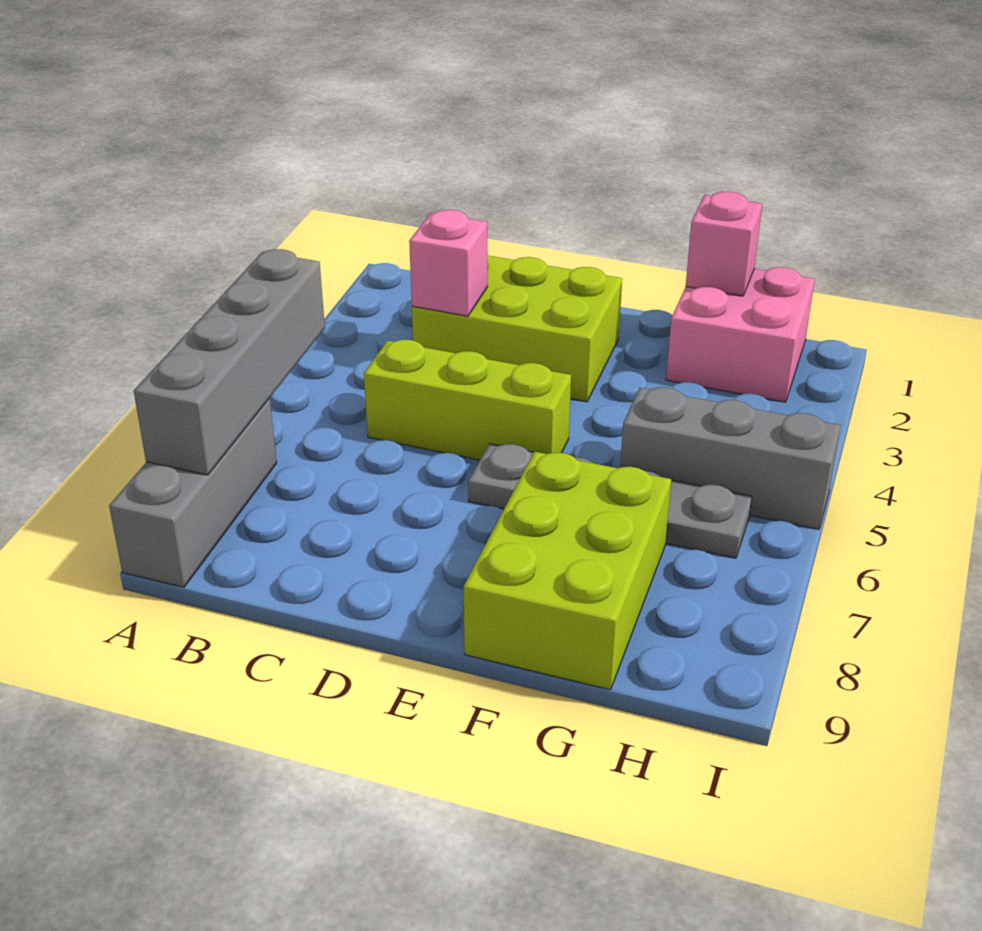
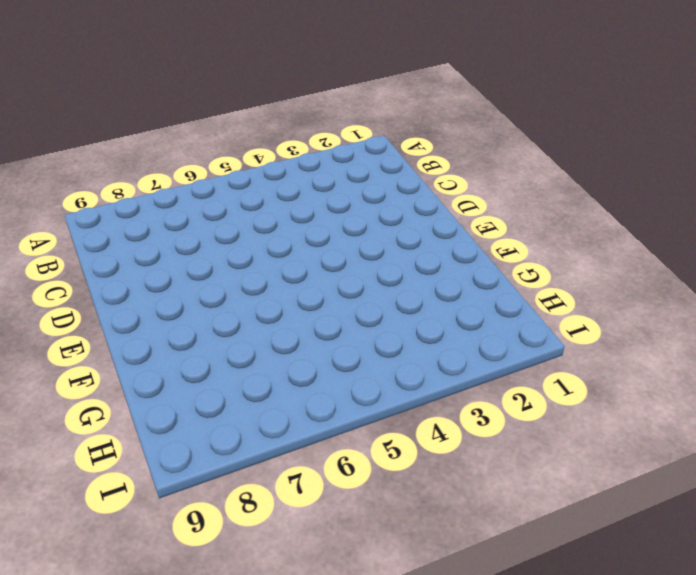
none -> grey 1x3 brick [109,398,277,587]
none -> lime 2x3 brick [412,254,622,402]

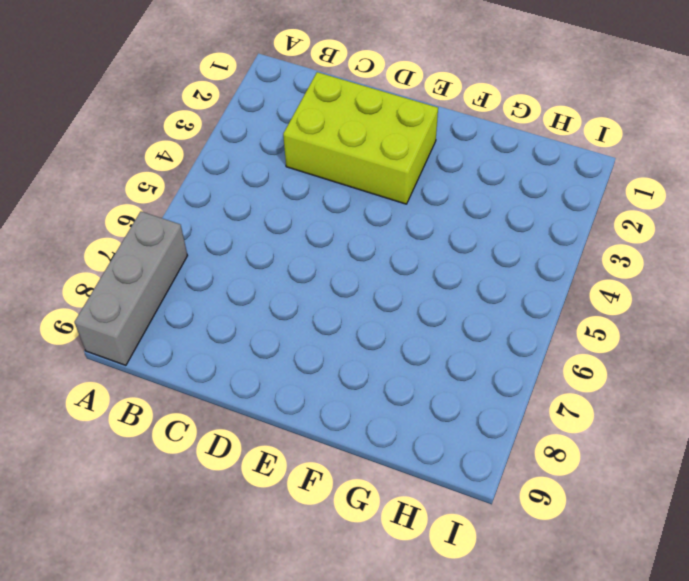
none -> lime 1x3 brick [364,340,571,460]
none -> grey 1x4 plate [468,444,752,558]

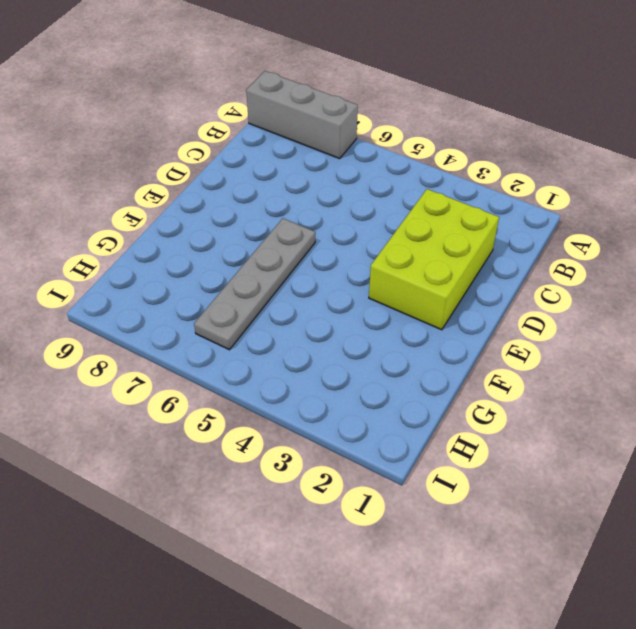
none -> lime 1x3 brick [364,340,571,460]
none -> lime 2x3 brick [464,452,671,690]

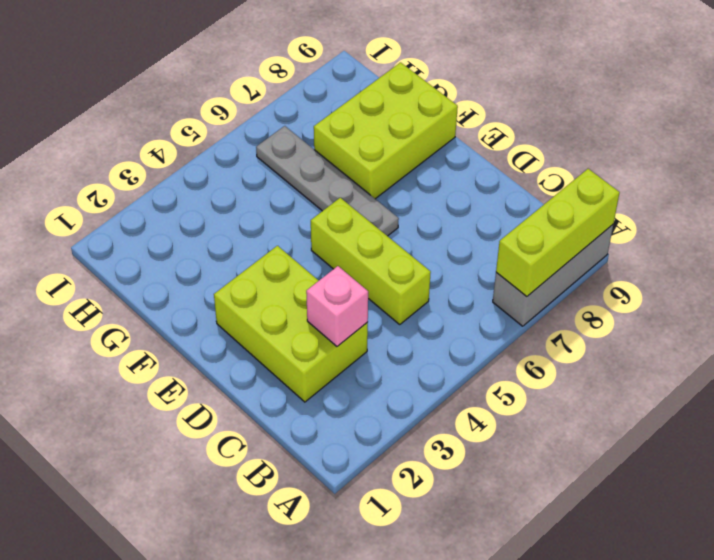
lime 1x3 brick [496,169,620,297] -> grey 1x4 brick [134,249,325,475]
none -> pink 2x2 brick [666,267,815,402]
none -> grey 1x3 brick [620,387,841,529]

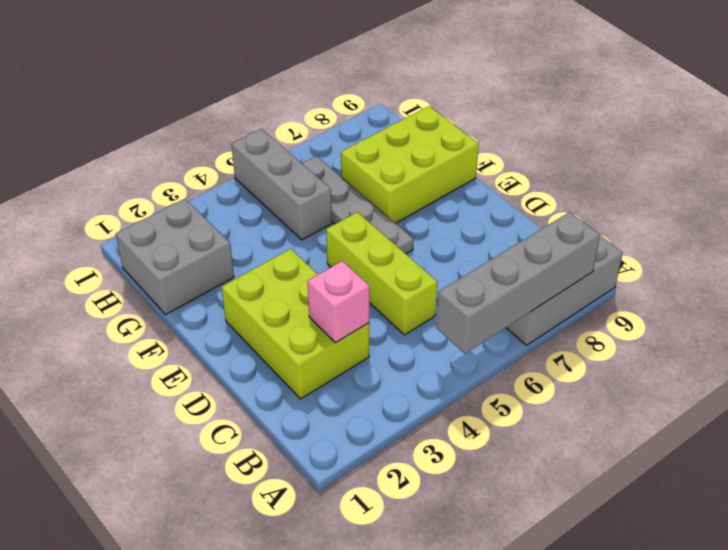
grey 2x2 brick [116,199,234,314] -> pink 2x2 brick [666,267,815,402]
none -> pink 1x1 brick [686,192,762,296]

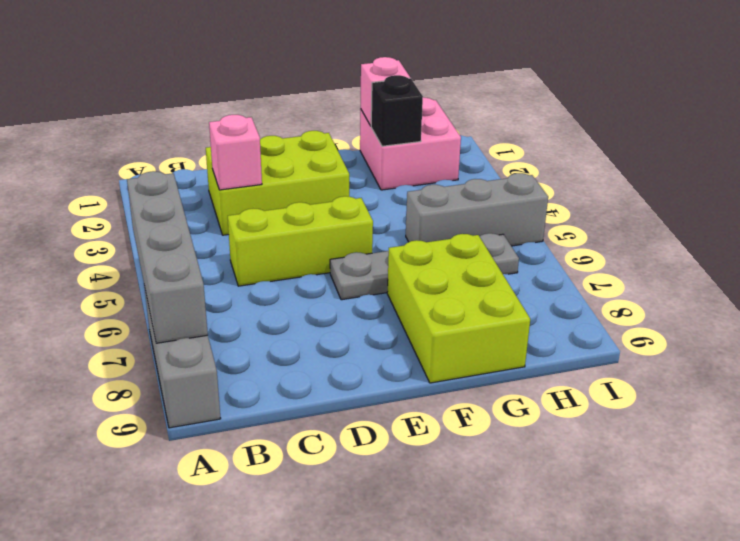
black 1x1 brick [371,75,423,146] -> none

